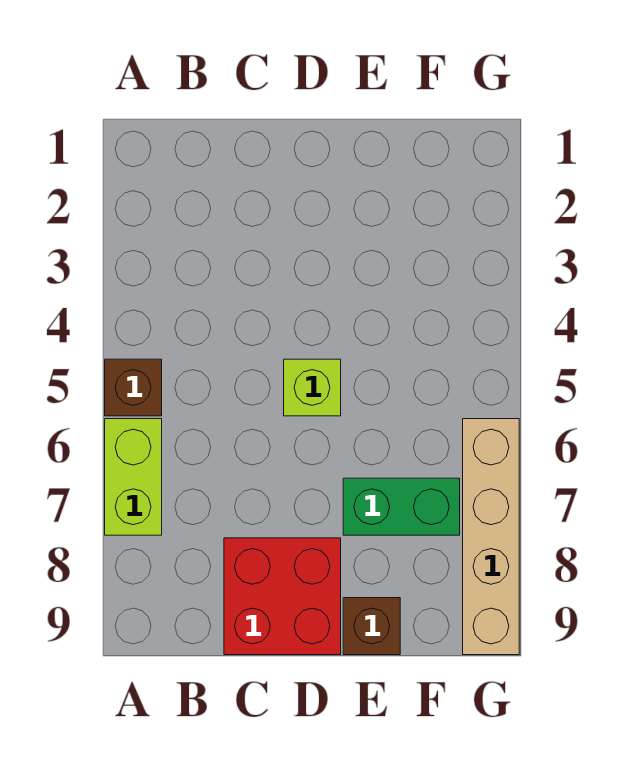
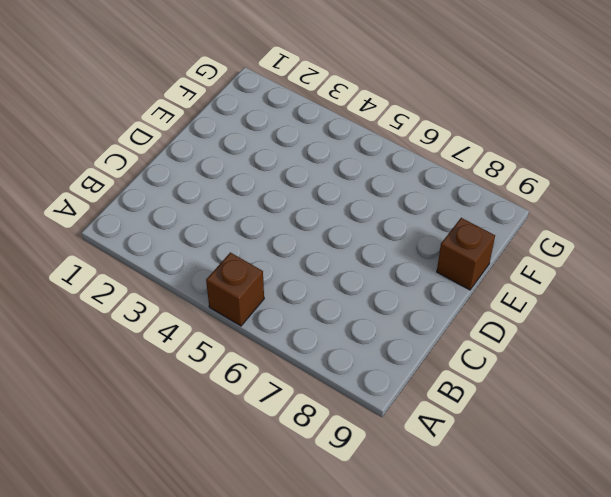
none -> lime 1x2 brick [105,419,162,535]
none -> red 2x2 brick [224,538,341,655]

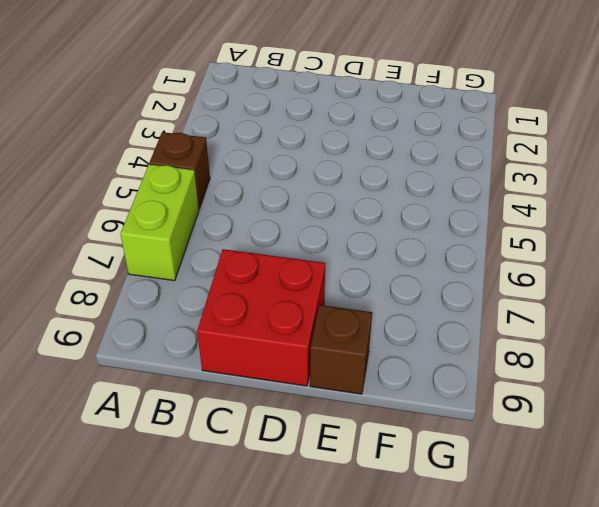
none -> lime 1x1 brick [284,359,341,416]
none -> green 1x2 brick [343,478,460,535]

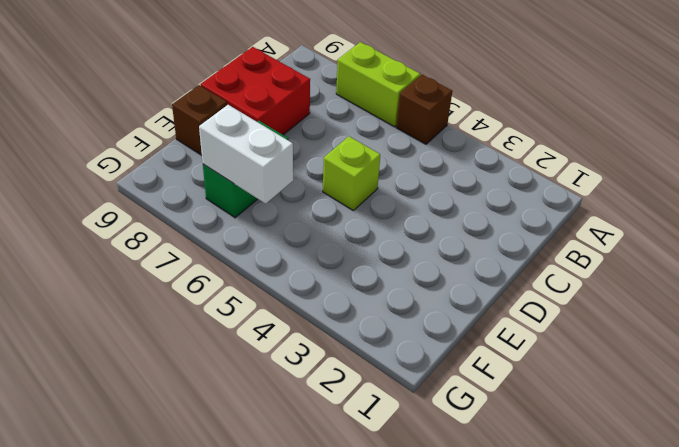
white 1x2 brick [199,105,293,204] -> none
none -> tan 1x4 brick [463,419,519,655]

